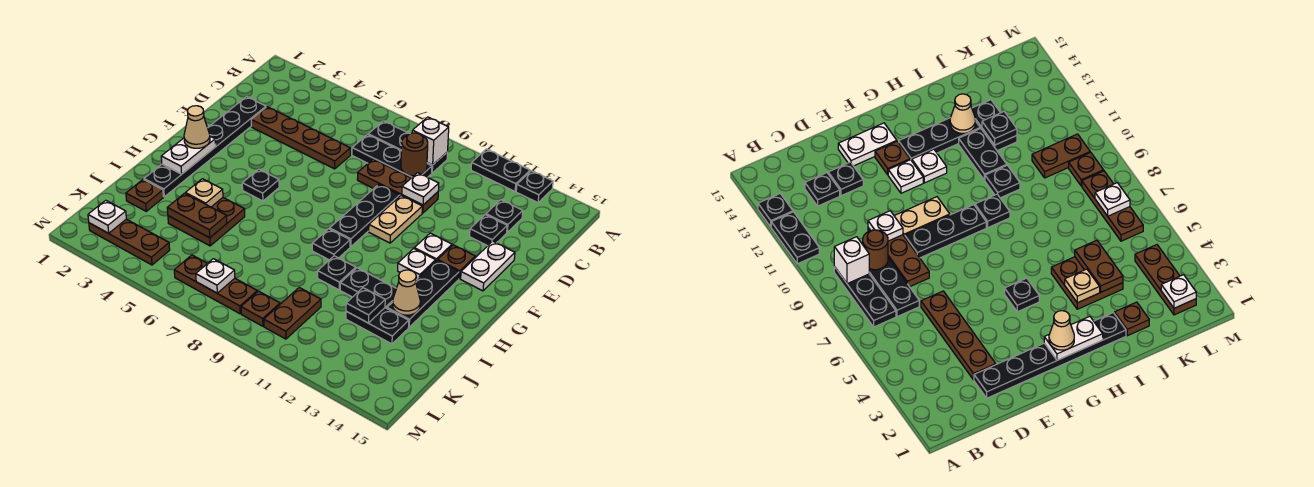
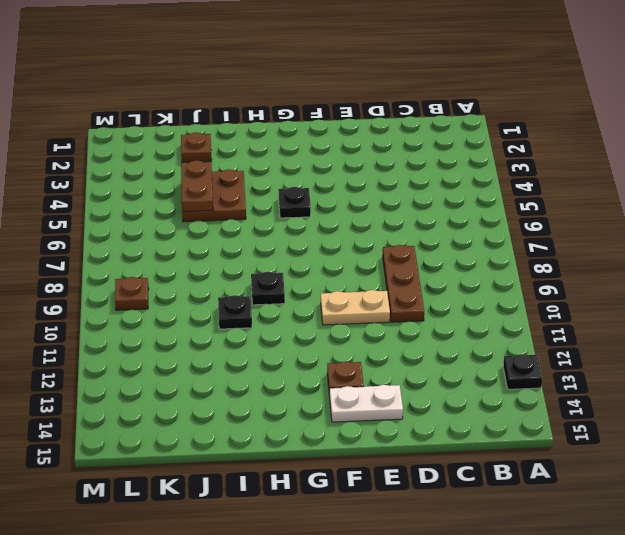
none -> black 1x2 plate [471,149,530,191]
none -> black 1x3 plate [368,121,448,173]
none -> black 1x3 plate [352,134,432,178]
none -> black 1x1 plate [486,200,523,232]

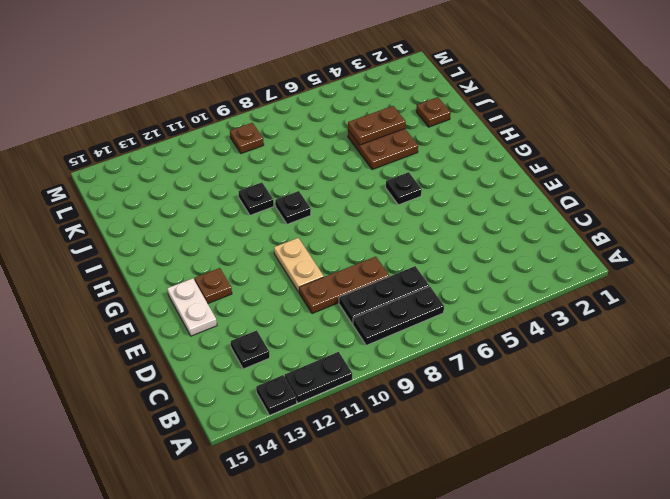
none -> black 1x6 plate [144,97,266,197]
none -> brown 1x4 plate [251,107,350,169]
none -> black 1x1 plate [470,215,507,246]
none -> black 1x3 plate [330,184,400,247]

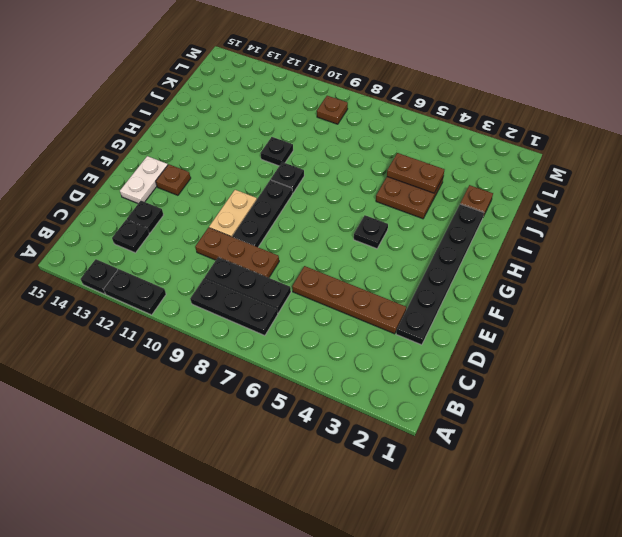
none -> white 1x1 plate [414,233,452,261]
none -> white 1x1 plate [398,249,436,280]
none -> black 1x3 plate [387,260,459,327]
none -> black 1x2 plate [340,268,396,308]

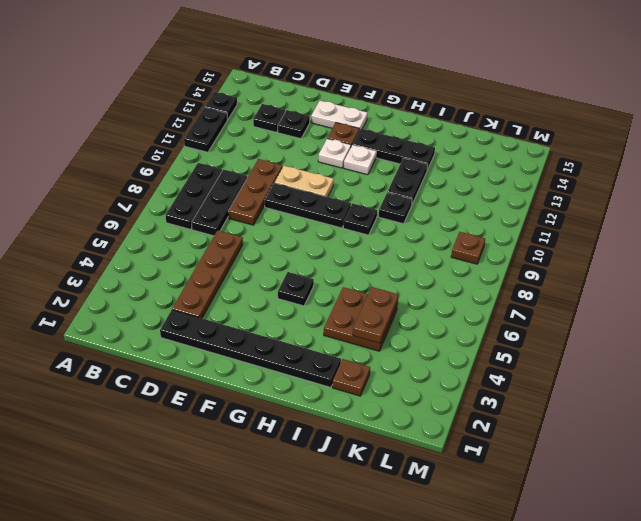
none -> black 1x2 plate [346,308,409,344]
none -> brown 1x2 plate [264,288,321,339]
none -> brown 1x3 plate [89,219,170,265]
none -> brown 1x3 plate [174,255,257,314]

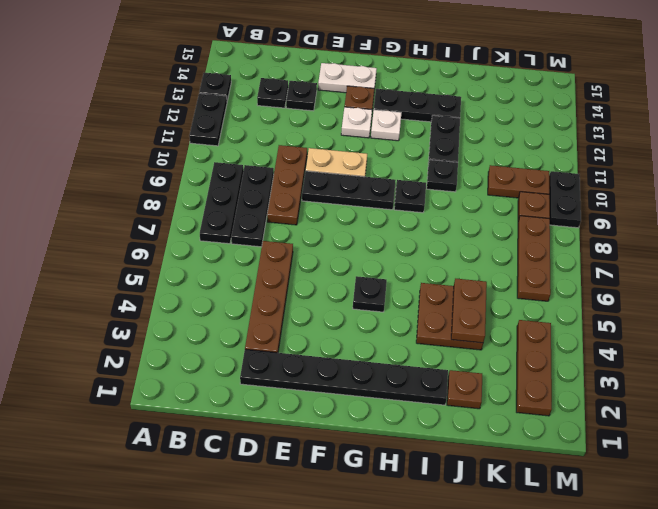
black 1x2 plate [549,171,581,228] -> black 1x2 plate moved to [346,308,409,344]
none -> white 1x1 brick [412,117,449,165]
none -> brown 1x1 round brick [401,133,428,176]
none -> white 1x1 plate [402,173,439,205]
none -> white 1x2 plate [161,136,216,174]

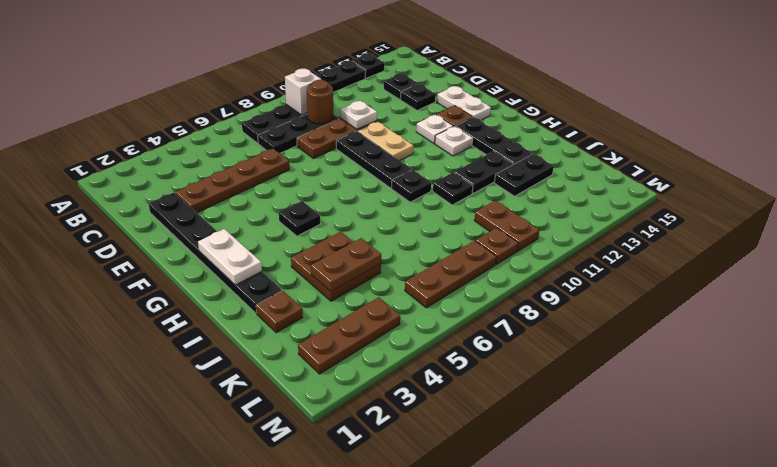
none -> tan 1x1 plate [185,179,223,207]
none -> tan 1x1 cone [393,270,421,315]
none -> black 1x1 plate [346,288,385,323]
none -> white 1x1 plate [88,200,126,233]

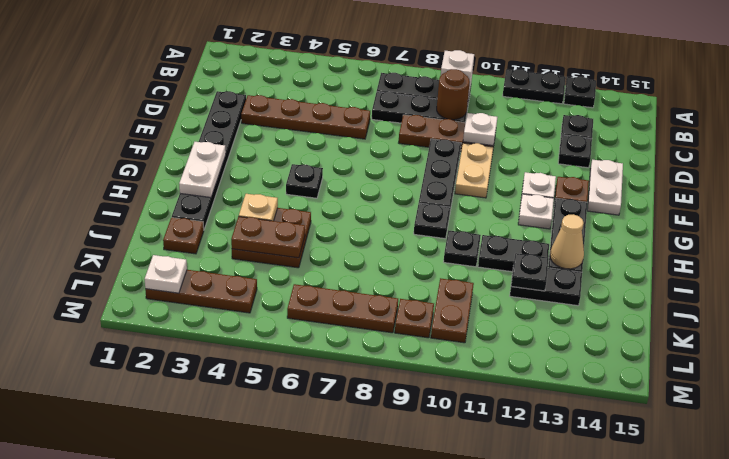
none -> white 1x1 plate [196,259,235,293]
none -> tan 1x1 cone [184,106,210,148]

